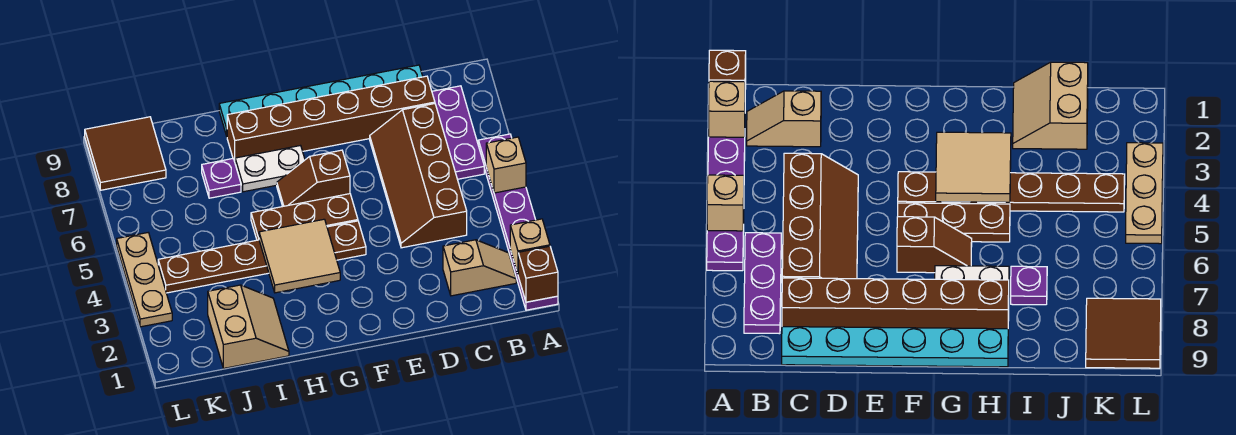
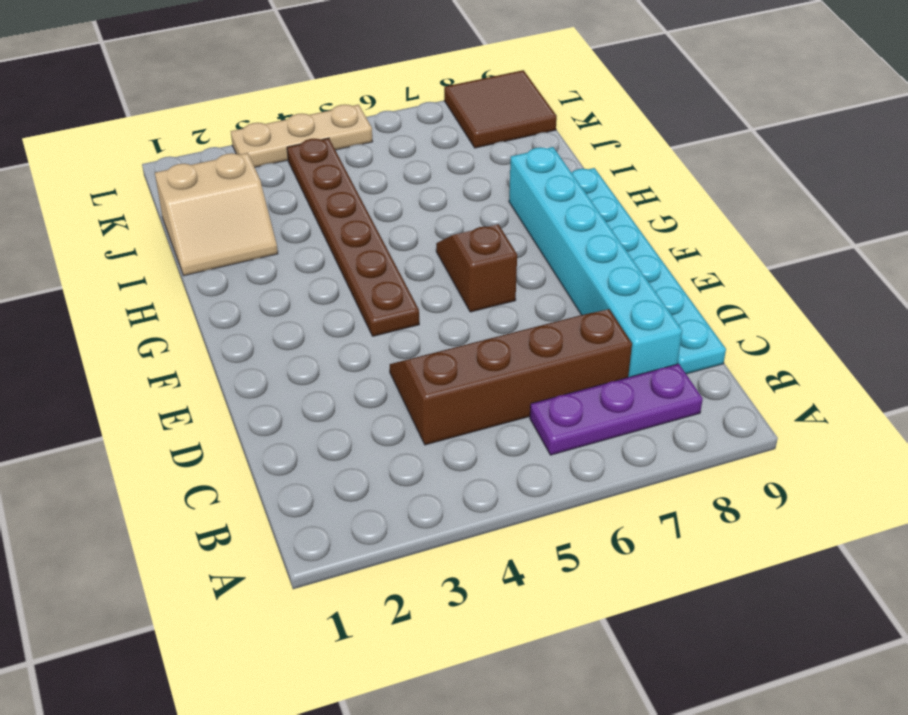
cyan 1x6 brick [509,147,682,377] -> brown 1x6 brick [227,76,435,161]
none -> purple 1x6 plate [478,134,558,310]
none -> tan 1x2 slope [443,240,516,296]
none -> brown 1x3 plate [251,194,358,240]

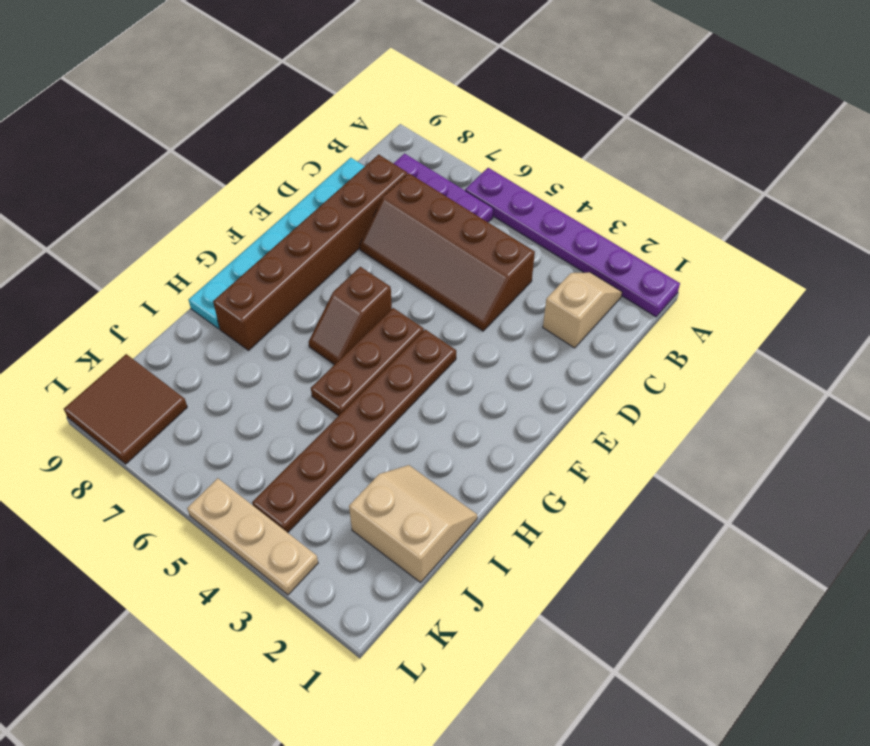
none -> white 1x2 plate [235,146,305,192]
none -> purple 1x1 plate [202,159,241,198]
none -> brown 1x1 brick [518,246,558,302]

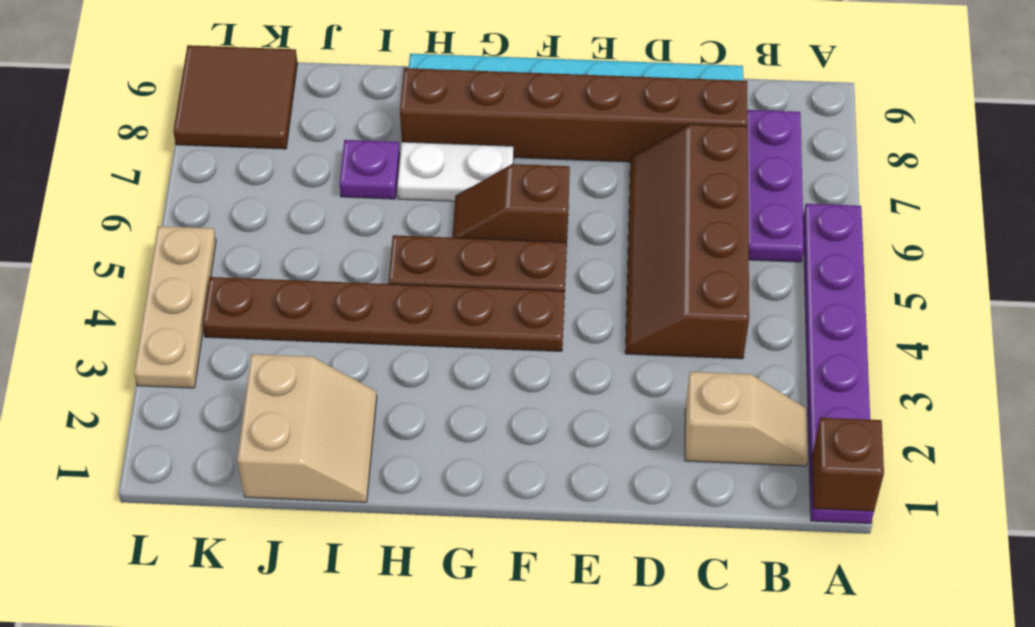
none -> tan 1x1 brick [510,219,550,274]
none -> tan 1x1 brick [486,137,526,193]
none -> tan 2x2 tile [259,219,340,293]

